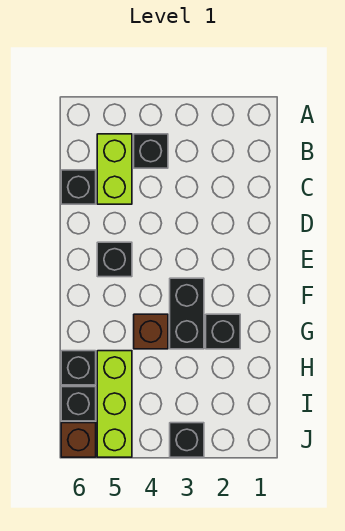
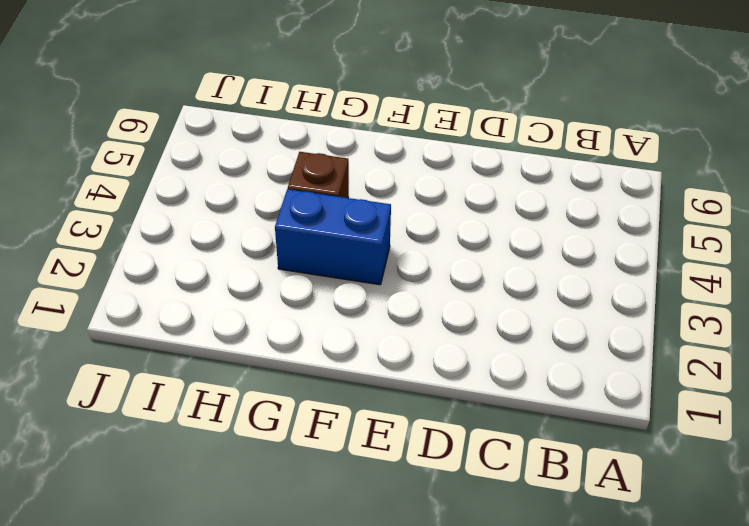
blue 1x2 brick [275,189,391,285] -> black 1x2 brick [170,278,204,349]
none -> black 1x1 brick [134,134,168,168]
none -> lime 1x2 brick [97,134,132,204]
none -> black 1x1 brick [61,170,96,204]

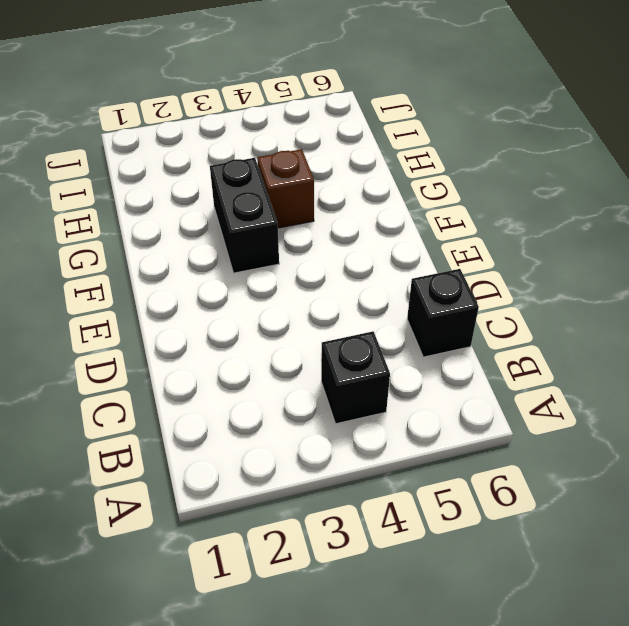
none -> lime 1x2 brick [97,134,132,204]
none -> black 1x1 brick [97,242,132,277]
none -> black 1x1 brick [206,314,240,349]

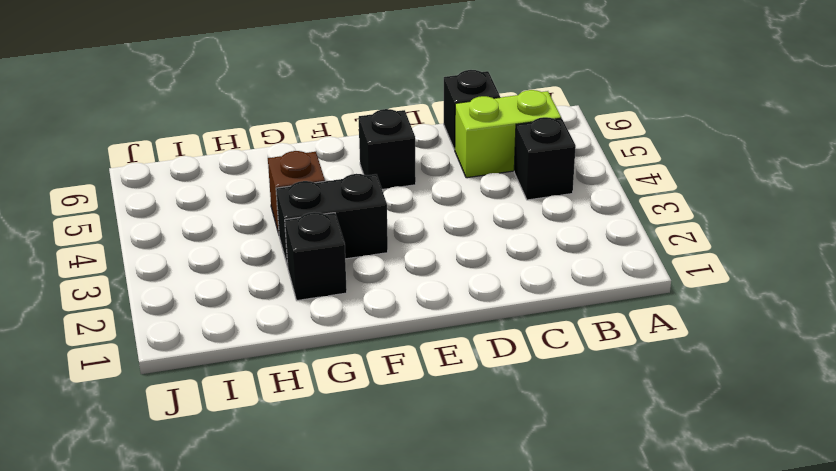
none -> lime 1x3 brick [97,351,132,457]
none -> black 1x1 brick [61,351,96,385]
none -> black 1x1 brick [61,387,96,421]

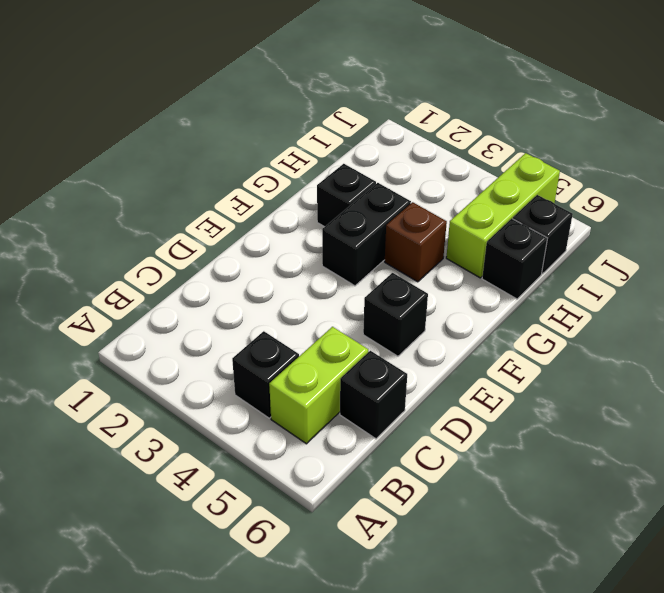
none -> black 1x1 brick [170,423,204,457]
none -> brown 1x1 brick [61,423,96,457]

